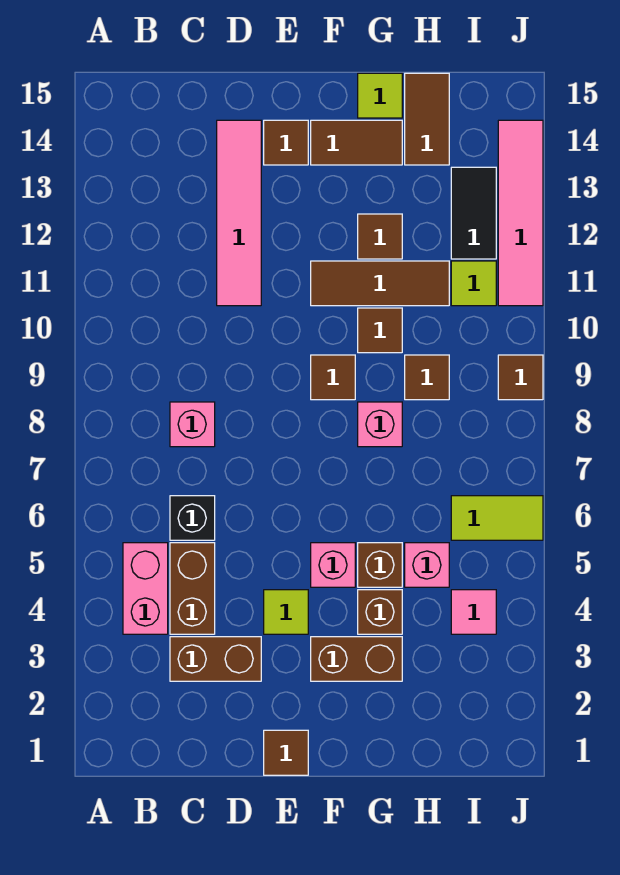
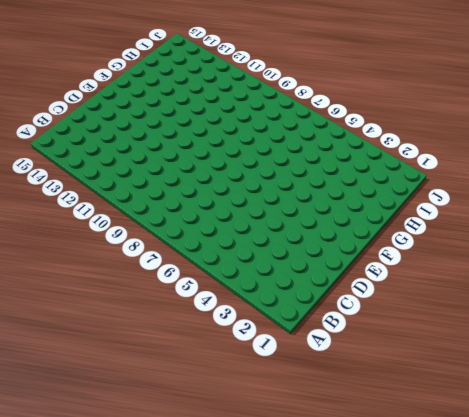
none -> pink 1x2 brick [123,543,168,634]
none -> brown 1x2 brick [170,637,261,681]
none -> brown 1x2 brick [170,543,215,634]

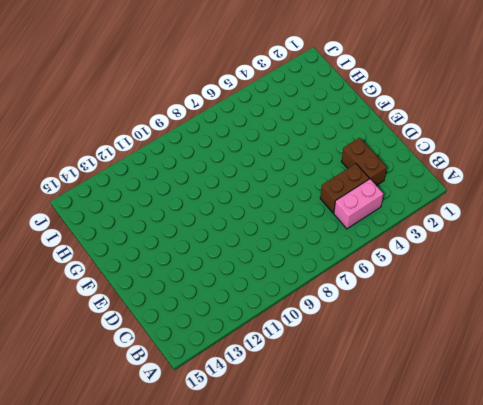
none -> black 1x1 brick [170,496,215,540]
none -> pink 1x1 brick [170,402,215,447]
none -> pink 1x4 tile [217,120,261,306]

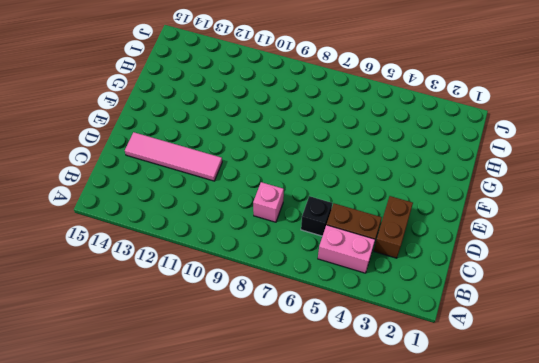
none -> brown 1x1 tile [264,730,308,775]
none -> lime 1x1 tile [264,590,308,634]
none -> brown 1x1 tile [264,120,308,165]

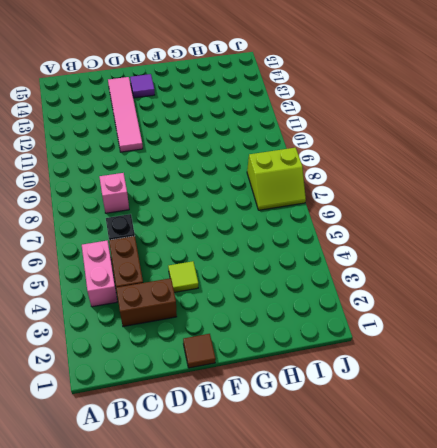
purple 1x1 tile [130,74,155,98] -> brown 1x1 tile [264,120,308,165]
lime 2x2 slope [247,148,306,210] -> none
none -> brown 1x2 brick [311,637,402,681]
none -> pink 1x1 brick [311,543,355,587]
none -> brown 1x1 tile [311,355,355,400]

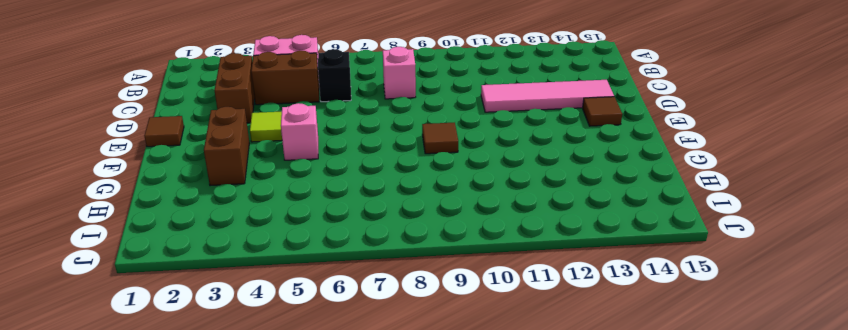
none -> brown 1x3 tile [311,261,449,306]
none -> brown 1x2 tile [311,120,402,165]
none -> brown 1x1 brick [358,590,402,634]

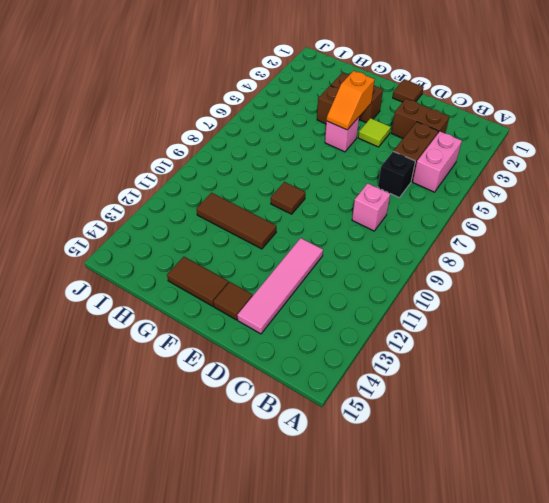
orange 1x2 slope [327,71,374,130] -> none
none -> brown 1x1 brick [358,543,402,587]
none -> pink 1x1 brick [358,402,402,447]
none -> brown 1x1 tile [358,308,402,353]

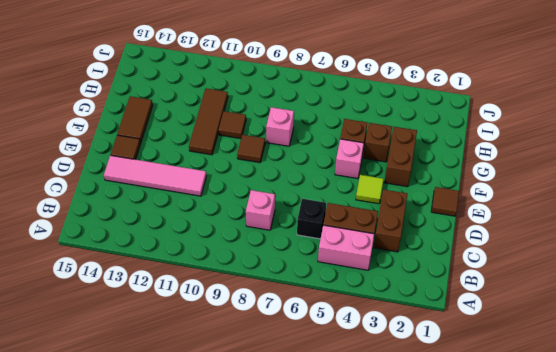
none -> brown 1x1 tile [358,214,402,259]
none -> lime 1x1 tile [358,73,402,118]
none -> pink 1x1 brick [405,543,449,587]

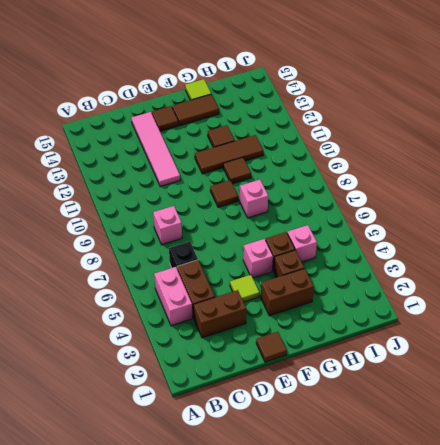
none -> brown 1x1 tile [405,355,449,400]
none -> brown 1x2 tile [405,73,449,165]
none -> pink 1x1 tile [451,590,496,634]

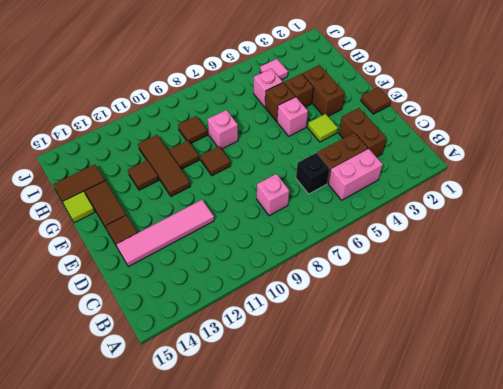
none -> lime 1x2 tile [451,496,543,540]
none -> lime 1x1 tile [451,261,496,306]
none -> black 1x2 tile [451,167,496,259]

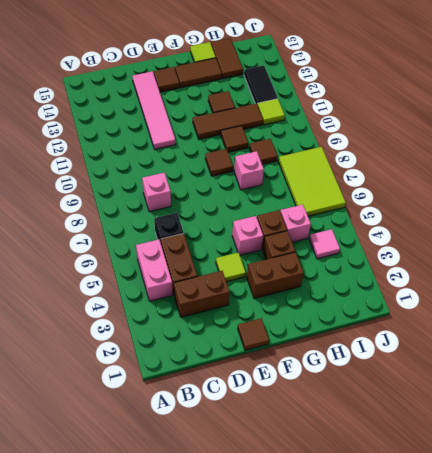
lime 2x3 tile [278,147,346,216] -> lime 1x2 tile [451,496,543,540]
none -> brown 1x1 tile [498,355,543,400]
none -> pink 1x4 tile [498,120,543,306]

